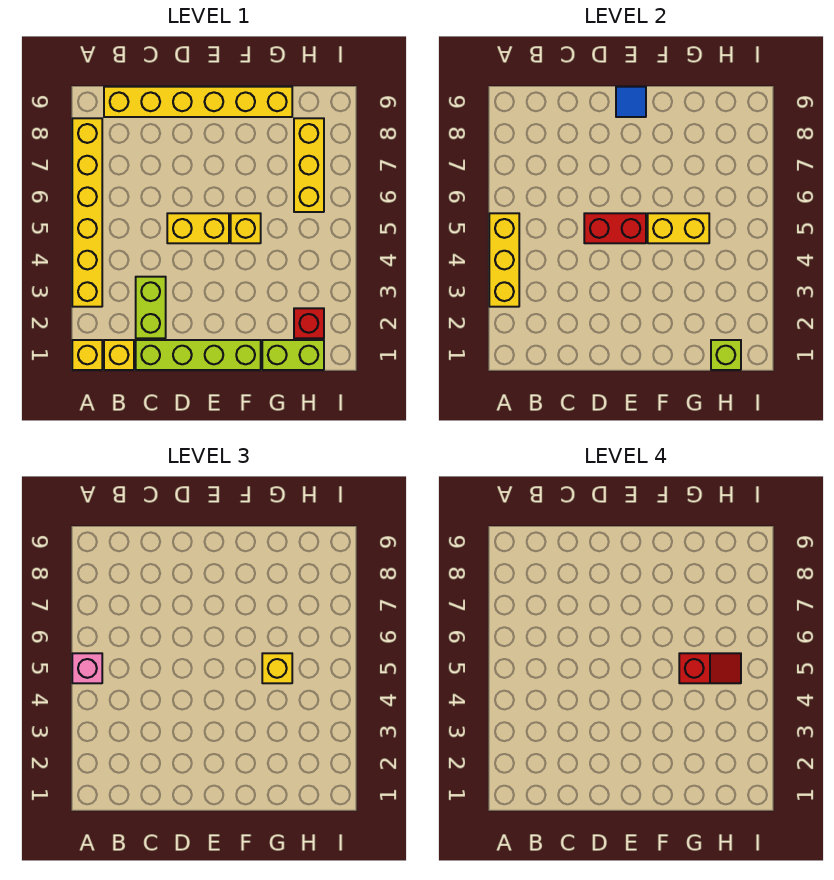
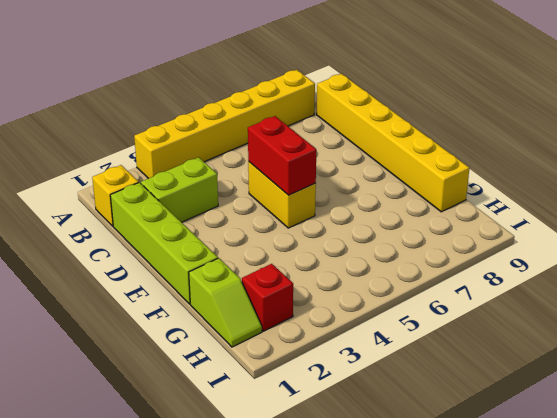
lime 1x2 slope [189,258,262,347] -> lime 1x2 brick [262,340,324,370]
none -> yellow 1x1 brick [72,340,102,370]
none -> yellow 1x1 brick [231,213,261,243]
none -> yellow 1x3 brick [294,118,324,212]

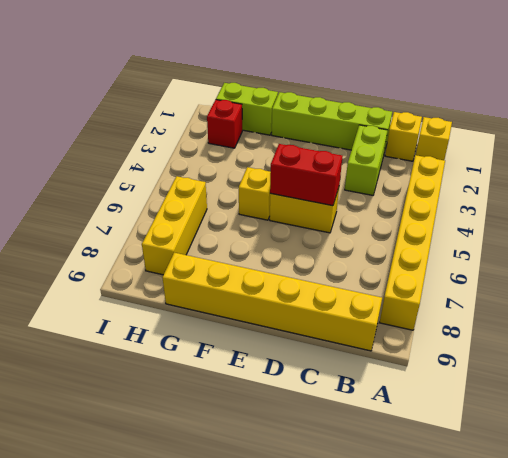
none -> yellow 1x3 brick [489,213,519,307]
none -> blue 1x1 tile [616,87,646,117]
none -> yellow 1x2 brick [648,213,709,243]

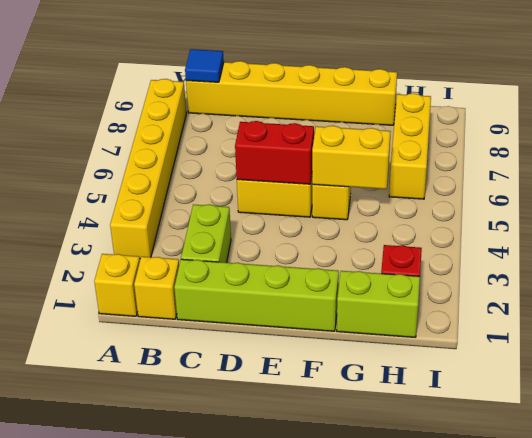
blue 1x1 tile [185,49,224,82] -> blue 1x1 tile moved to [616,87,646,117]
none -> yellow 1x3 brick [489,213,519,307]
none -> lime 1x1 brick [711,340,741,370]
none -> pink 1x1 brick [72,653,102,683]

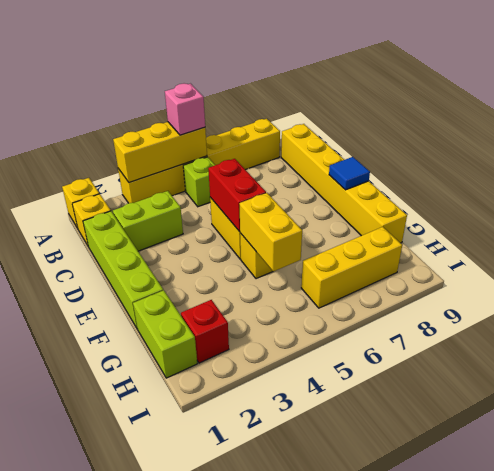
lime 1x1 brick [183,157,215,207] -> lime 1x1 brick moved to [711,340,741,370]
none -> yellow 1x1 brick [262,653,292,683]
none -> red 1x2 slope [679,653,741,683]

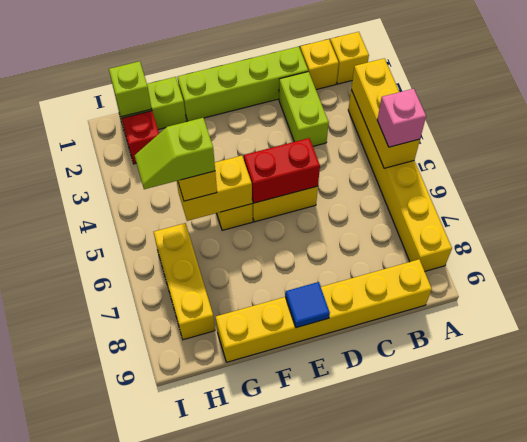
lime 1x2 slope [135,118,215,189] -> red 1x2 slope [679,653,741,683]

